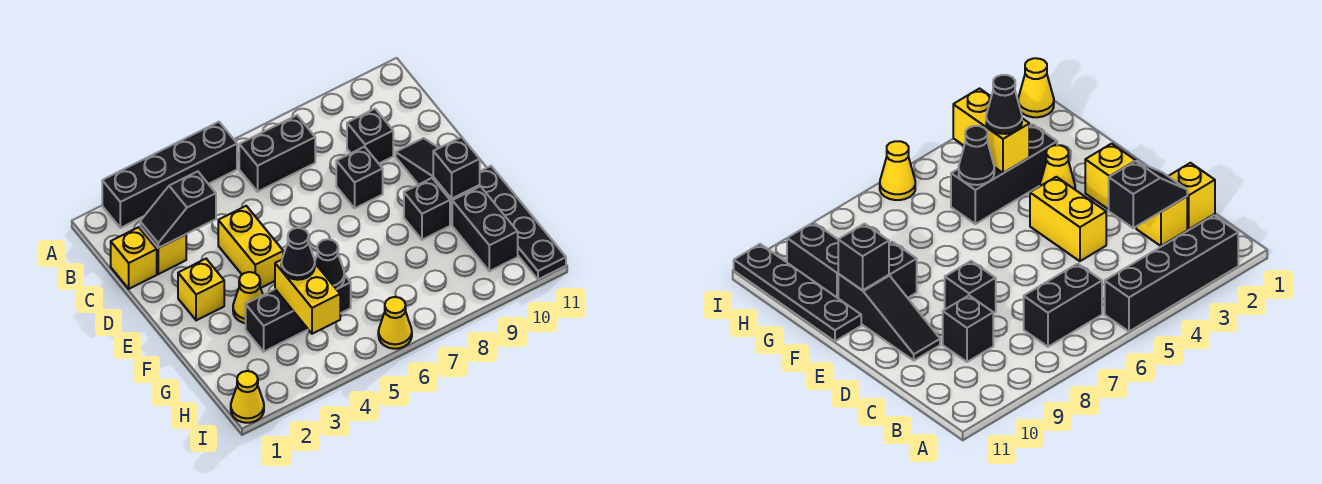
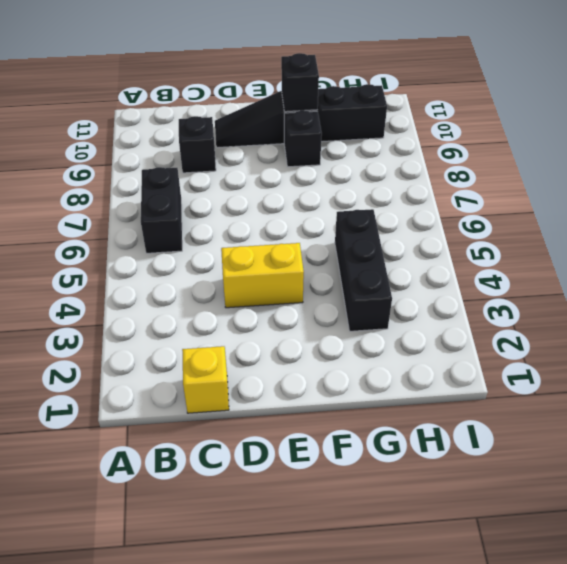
none -> black 1x4 brick [102,122,237,228]
none -> yellow 1x1 brick [140,227,186,274]
none -> black 1x1 brick [336,147,383,208]

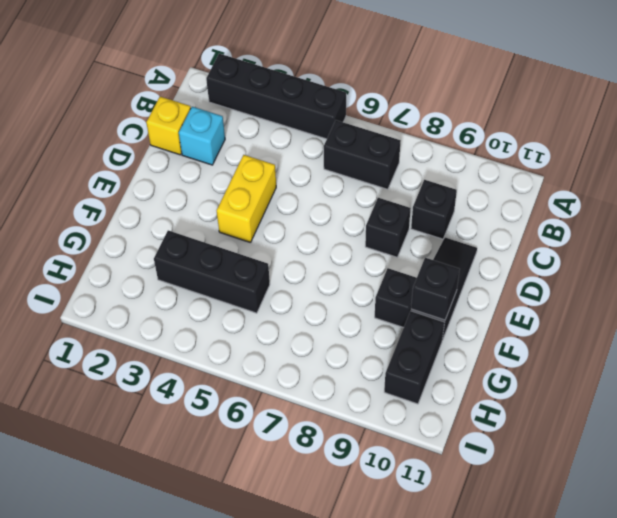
cyan 1x1 brick [179,107,225,165] -> yellow 1x1 brick [140,227,186,274]
none -> yellow 1x1 brick [178,259,224,320]
none -> yellow 1x1 cone [233,272,263,323]
none -> black 1x4 plate [480,166,566,279]

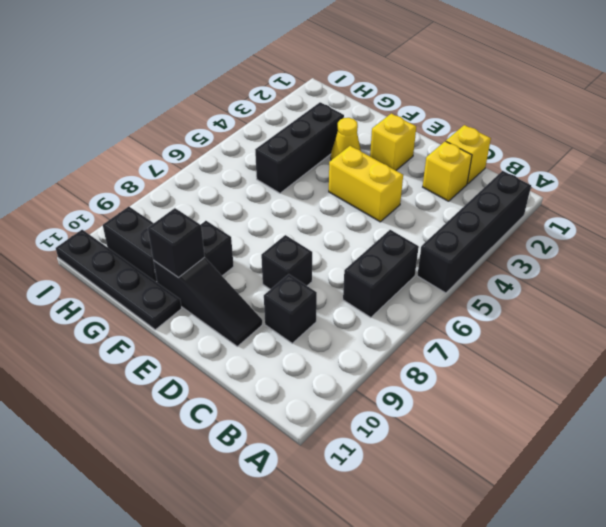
none -> yellow 1x1 cone [231,371,264,423]
none -> yellow 1x1 cone [378,297,412,349]
none -> black 1x2 slope [140,171,216,248]

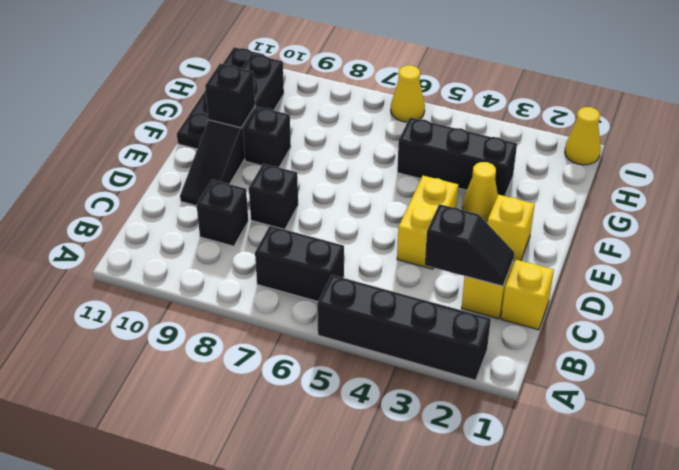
none -> yellow 1x2 brick [275,260,340,334]
none -> black 1x1 cone [315,239,344,289]
none -> black 1x1 cone [281,228,315,280]

